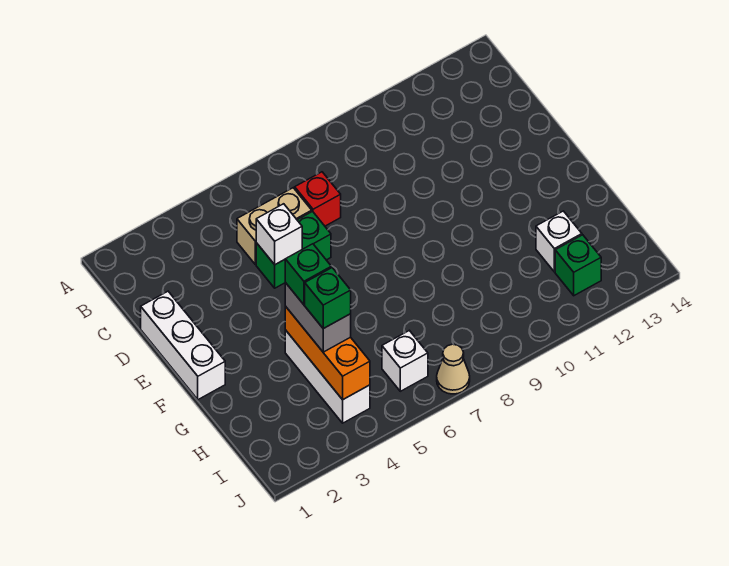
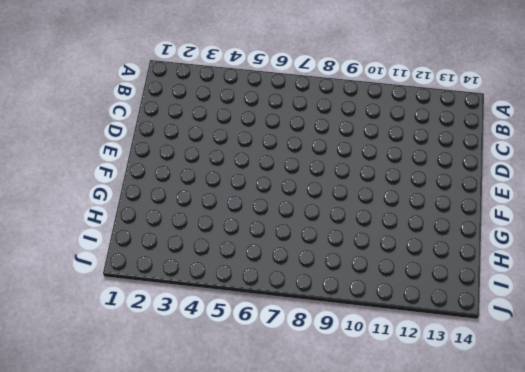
none -> tan 1x2 brick [237,188,312,264]
none -> red 1x1 brick [295,172,341,226]
none -> white 1x3 brick [141,291,225,400]

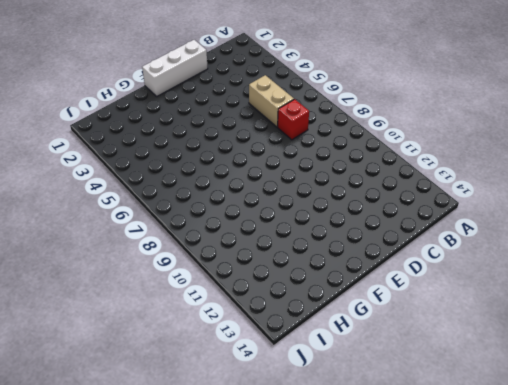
none -> green 1x2 brick [256,212,331,288]
none -> white 1x3 brick [285,330,370,423]
none -> white 1x1 brick [536,211,582,272]

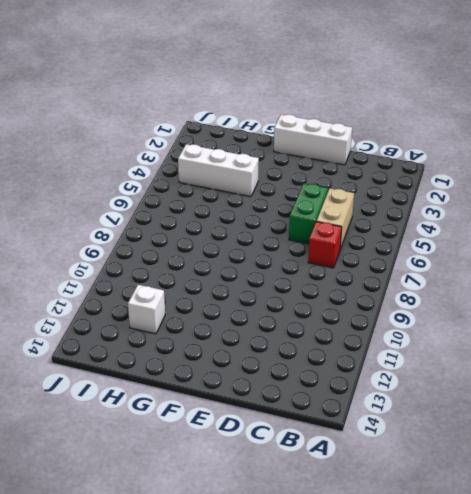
none -> white 1x1 brick [382,330,428,391]
none -> green 1x1 brick [555,235,601,296]
none -> tan 1x1 cone [437,344,470,394]

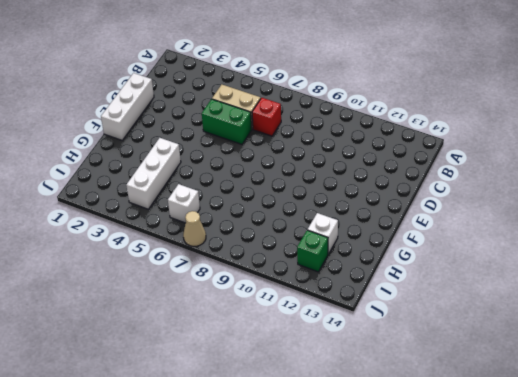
none -> white 1x1 brick [256,204,302,265]
none -> orange 1x3 brick [285,306,370,400]
none -> grey 1x2 brick [285,283,351,352]

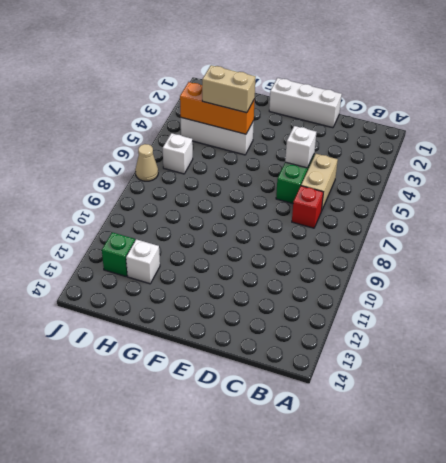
tan 1x2 brick [202,65,255,113] -> grey 1x2 brick [285,283,351,352]
none -> green 1x1 brick [285,244,331,305]
none -> green 1x1 brick [305,268,351,329]

